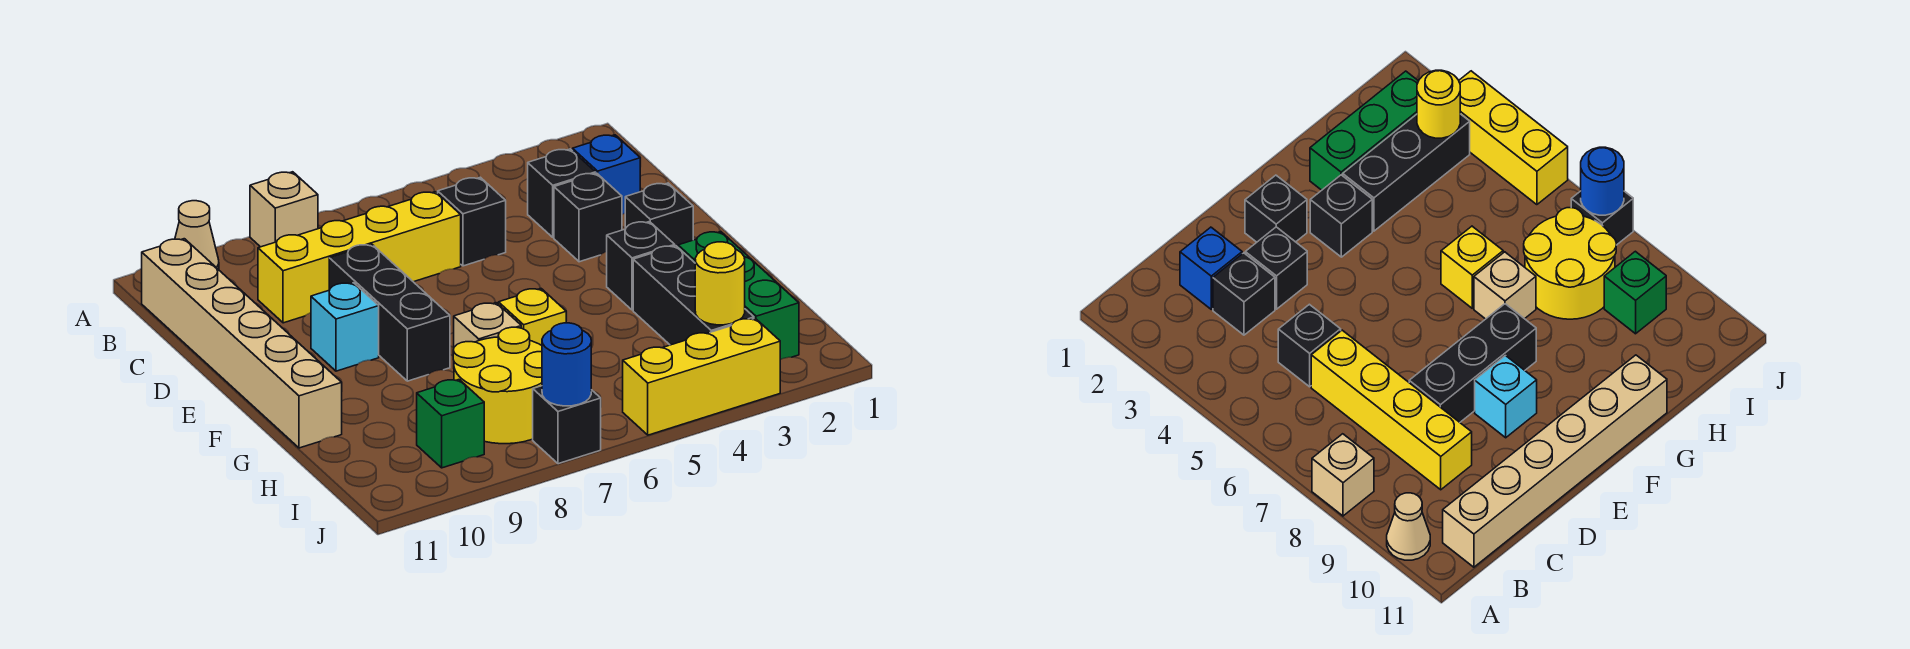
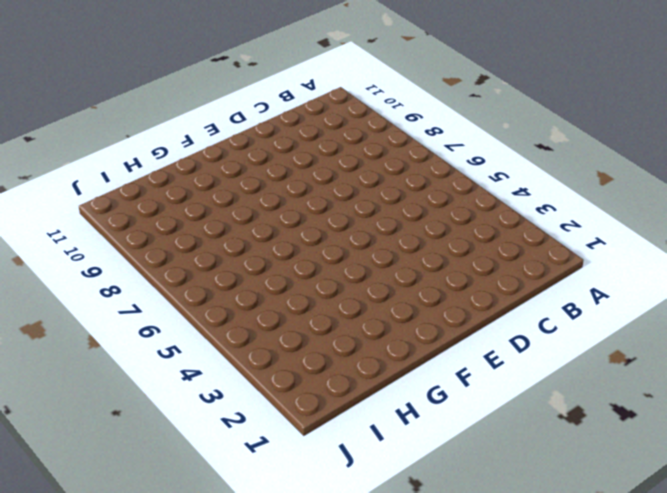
none -> tan 1x1 brick [250,172,318,247]
none -> tan 1x1 cone [175,201,219,270]
none -> tan 1x6 brick [142,239,342,448]

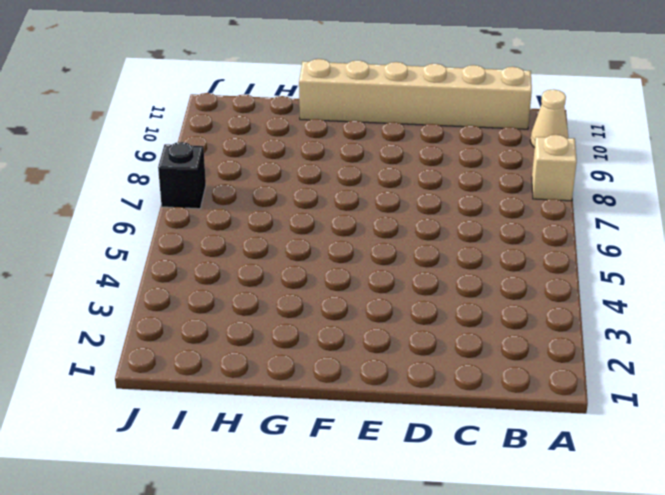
none -> blue 1x1 brick [572,135,640,214]
none -> black 1x1 brick [528,149,595,237]
none -> black 1x1 brick [438,177,506,266]

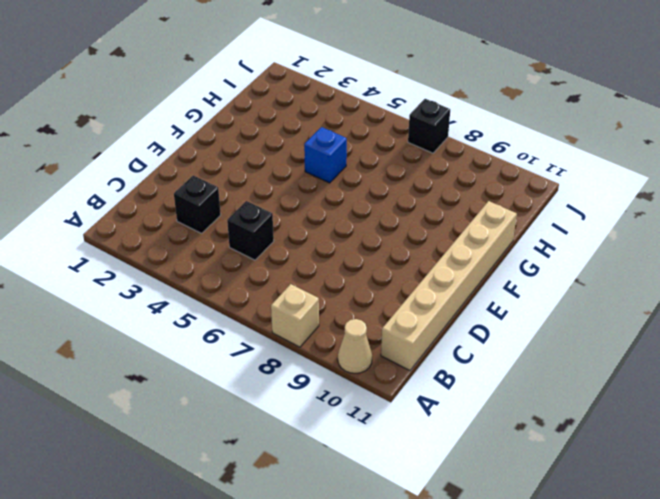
blue 1x1 brick [304,127,347,183] -> blue 1x1 brick moved to [572,135,640,214]
none -> yellow 1x4 brick [258,192,461,323]
none -> black 1x1 brick [554,173,622,262]
none -> black 1x3 brick [329,244,450,381]

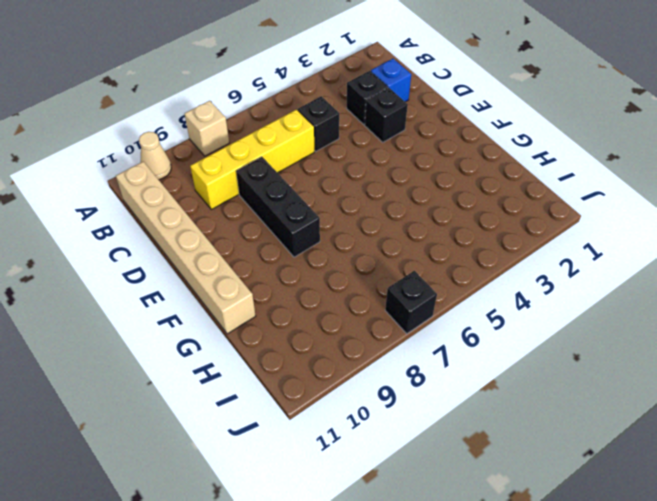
none -> black 1x1 brick [625,183,693,247]
none -> cyan 1x1 brick [311,283,379,371]
none -> black 1x1 brick [607,222,675,310]

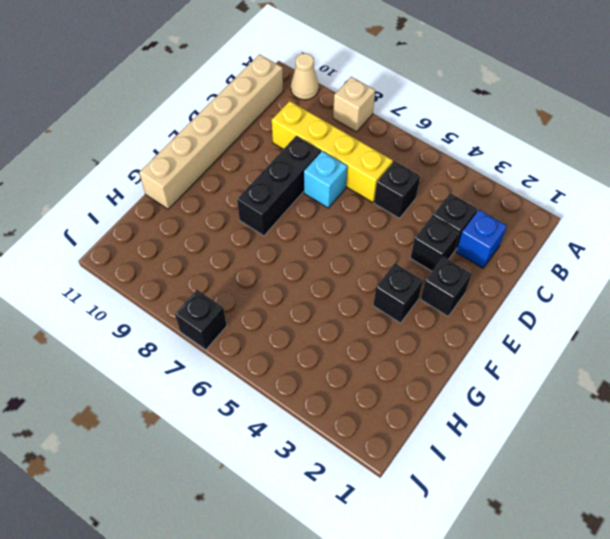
cyan 1x1 brick [304,151,347,208] -> cyan 1x1 brick moved to [311,283,379,371]
none -> green 1x3 brick [678,232,799,360]
none -> black 1x3 brick [633,246,754,345]
none -> yellow 1x1 brick [498,289,566,345]

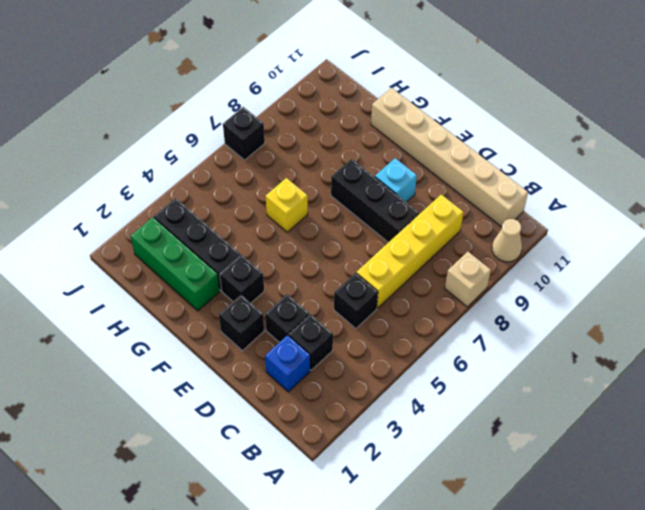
none -> tan 1x1 brick [454,303,521,347]
none -> yellow 2x2 round brick [453,327,542,444]
none -> green 1x1 brick [417,380,484,468]

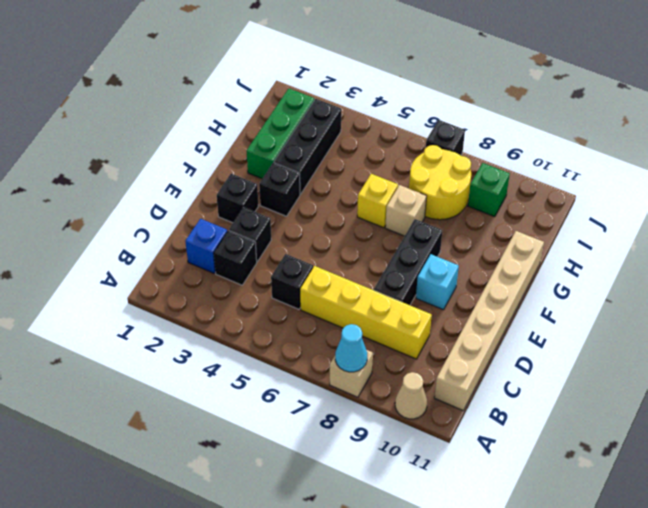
cyan 1x1 cone [335,324,367,372] -> none
none -> yellow 1x3 brick [623,318,780,435]
none -> yellow 1x1 round brick [695,242,745,325]
none -> blue 1x1 round brick [542,323,591,406]

